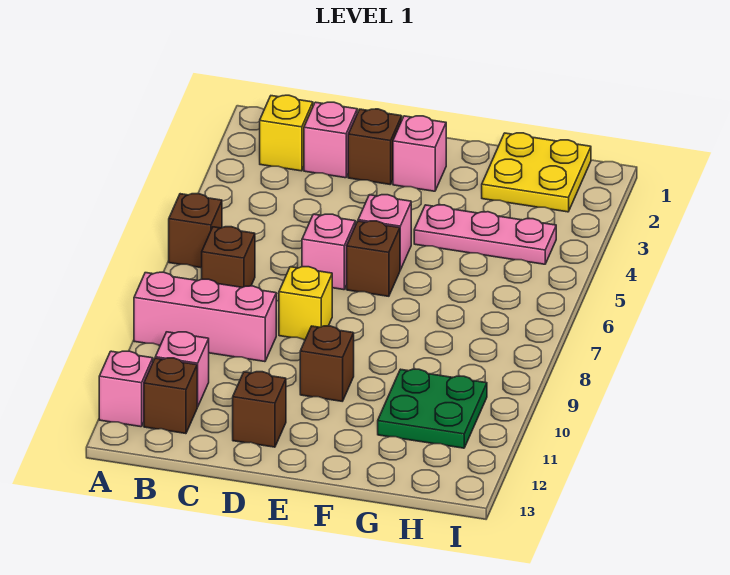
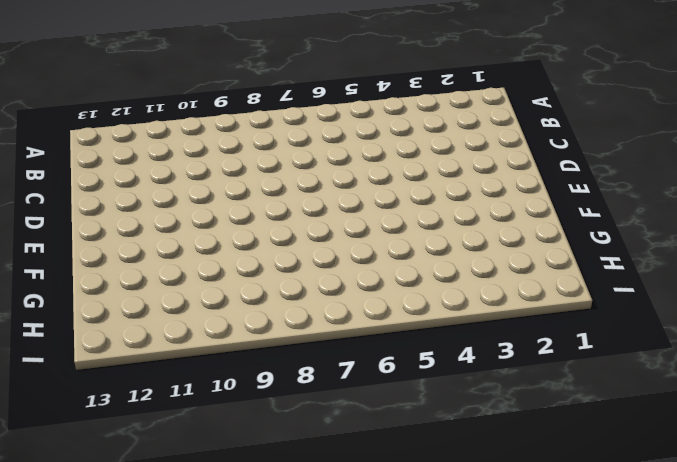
none -> brown 1x1 brick [169,194,222,268]
none -> pink 1x3 brick [134,272,276,362]
none -> pink 1x1 brick [99,351,153,427]

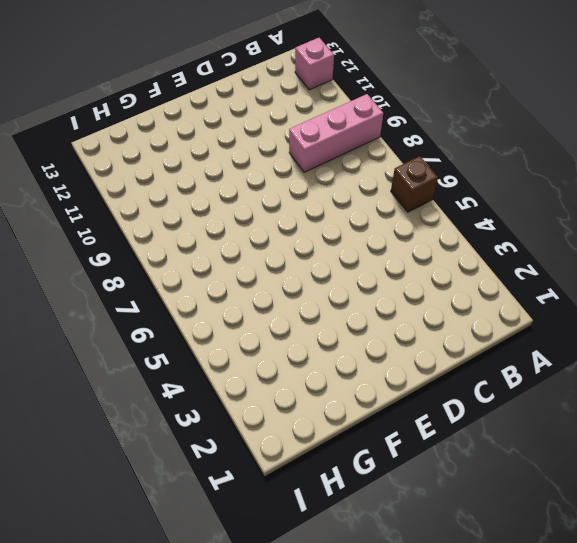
none -> yellow 1x1 brick [260,95,313,171]
none -> brown 1x1 brick [202,227,255,287]
none -> pink 1x1 brick [155,332,209,407]

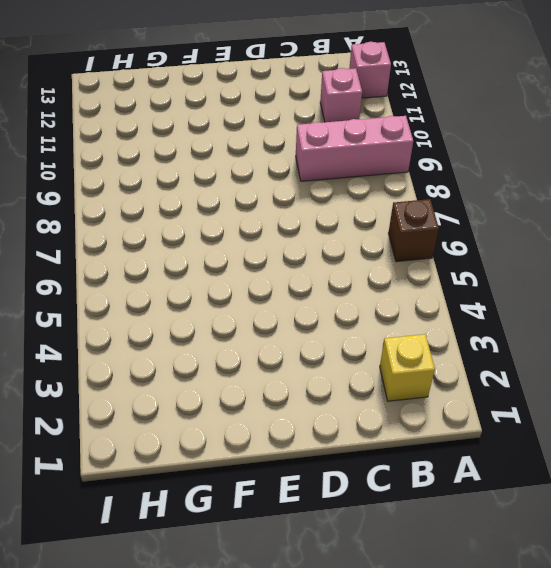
none -> brown 1x1 brick [202,227,255,287]
none -> brown 1x1 brick [144,358,197,434]
none -> pink 1x1 brick [304,102,357,178]

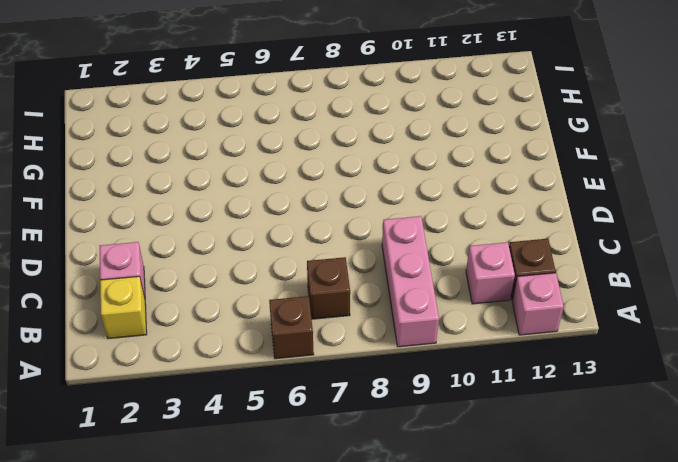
none -> brown 1x1 brick [348,109,402,185]
none -> pink 1x1 brick [302,214,355,290]
none -> yellow 1x1 brick [279,267,332,340]

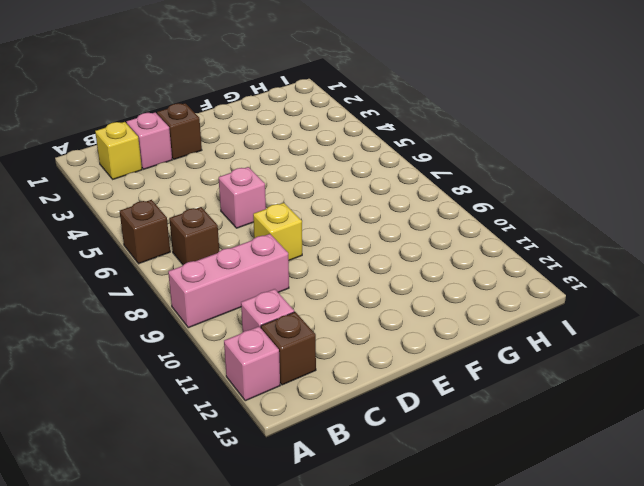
none -> brown 1x1 brick [233,372,286,447]
none -> pink 1x1 brick [393,116,446,191]
none -> pink 1x1 brick [358,195,411,270]

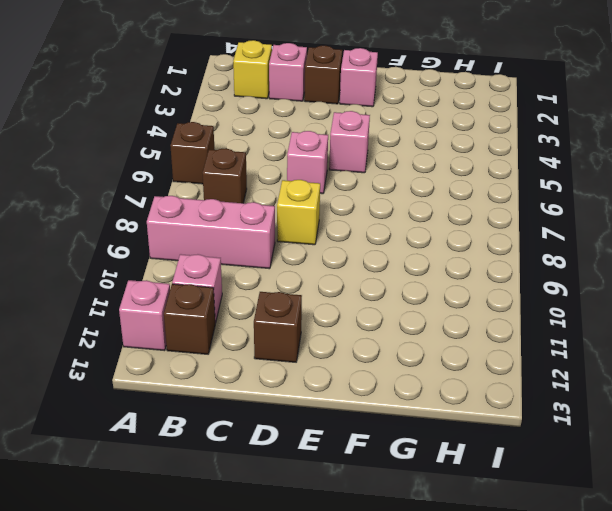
none -> brown 1x1 brick [347,221,400,296]
none -> brown 1x1 brick [300,326,354,401]
none -> pink 1x3 plate [414,205,556,264]

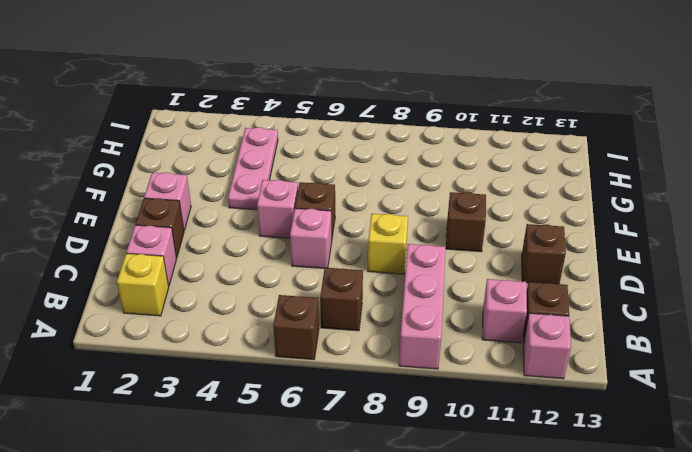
none -> yellow 2x2 plate [482,133,591,212]
none -> green 2x2 plate [378,369,487,448]

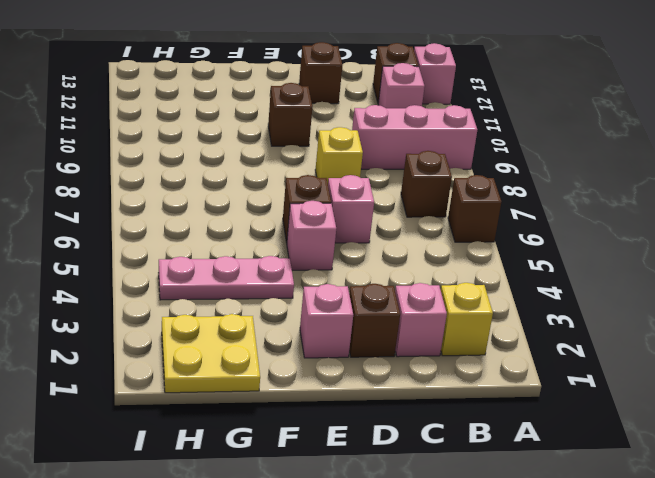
none -> green 2x2 plate [378,369,487,448]

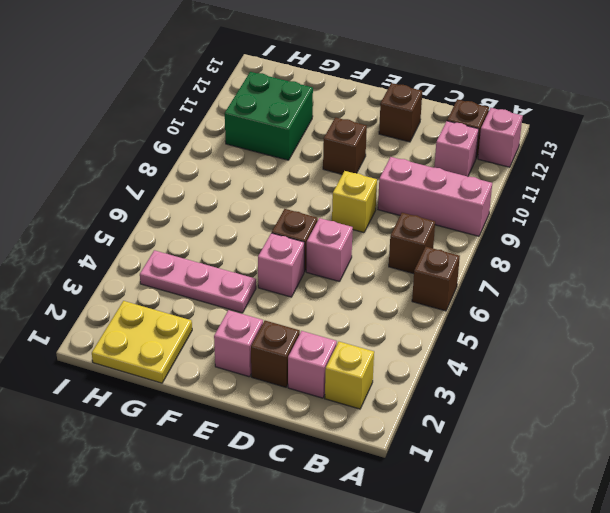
green 2x2 brick [225,72,313,160] -> green 2x2 plate [378,369,487,448]

